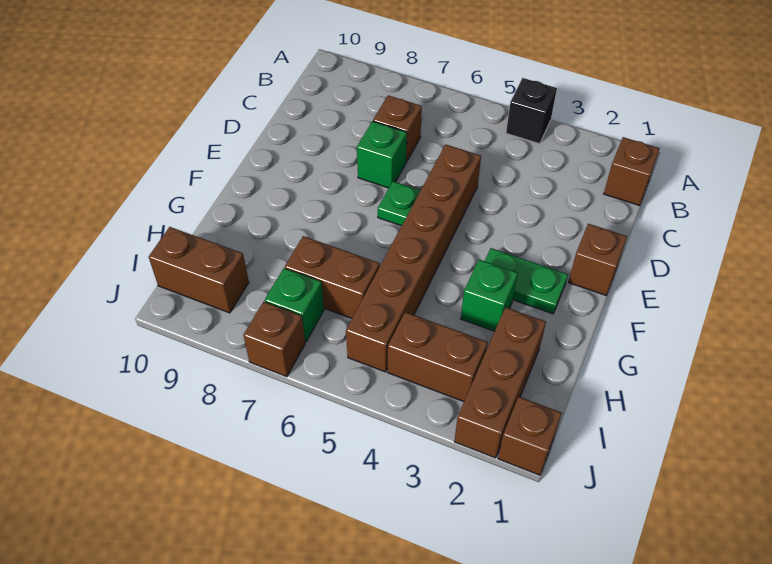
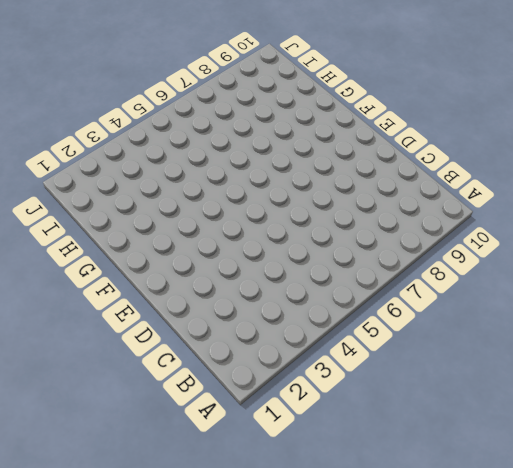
none -> black 1x1 brick [506,78,557,144]
none -> brown 1x1 brick [604,137,660,206]
none -> brown 1x1 brick [373,95,422,162]

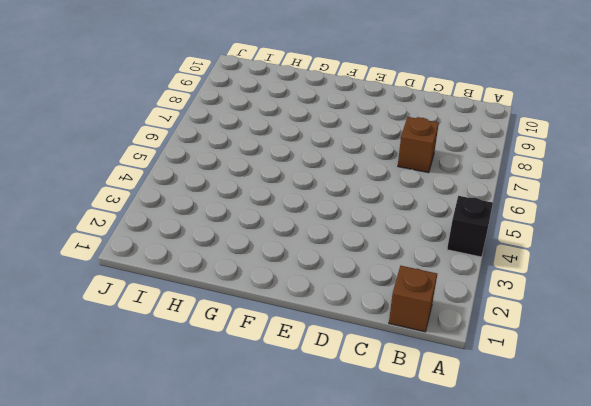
none -> brown 1x6 brick [346,145,481,372]
none -> green 1x1 brick [357,121,407,188]
none -> brown 1x1 brick [568,224,627,295]

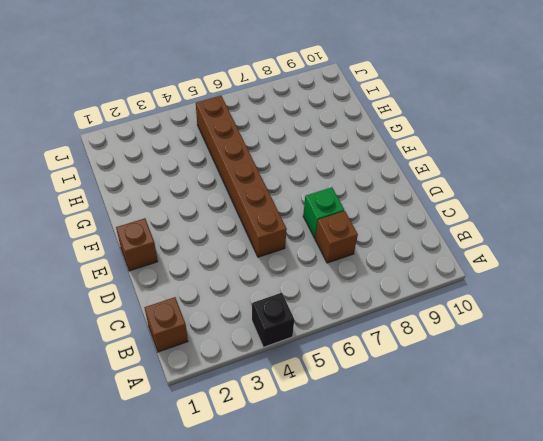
none -> green 1x1 plate [378,181,421,226]
none -> green 1x2 plate [485,248,568,314]
none -> green 1x1 brick [461,260,518,331]

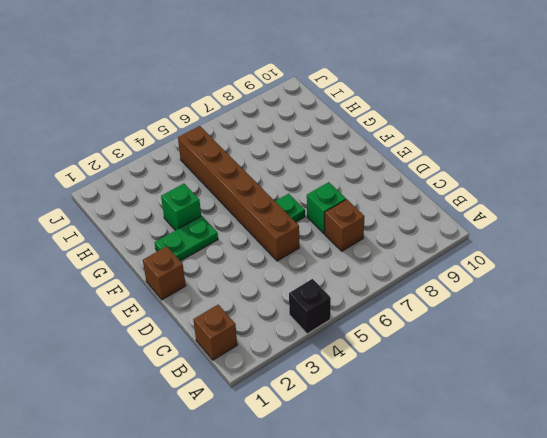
none -> brown 1x3 brick [454,307,546,458]
none -> brown 1x2 brick [285,236,380,318]
none -> brown 1x2 brick [388,312,488,401]

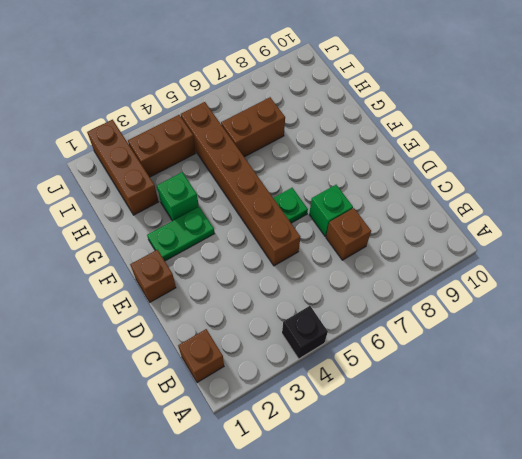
none -> green 1x1 brick [265,268,324,342]
none -> brown 1x2 brick [149,227,249,313]
none -> brown 1x1 brick [498,397,562,475]

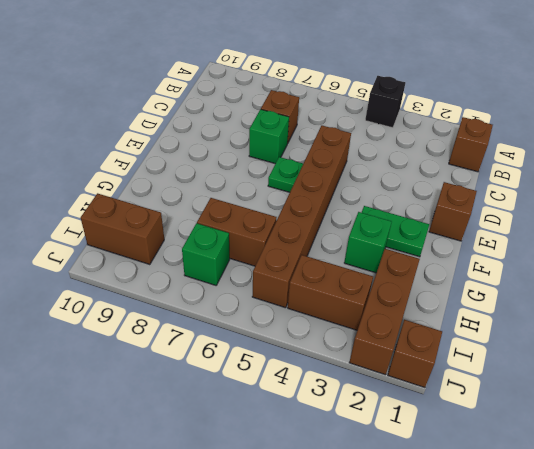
none -> brown 1x1 brick [243,302,305,377]

